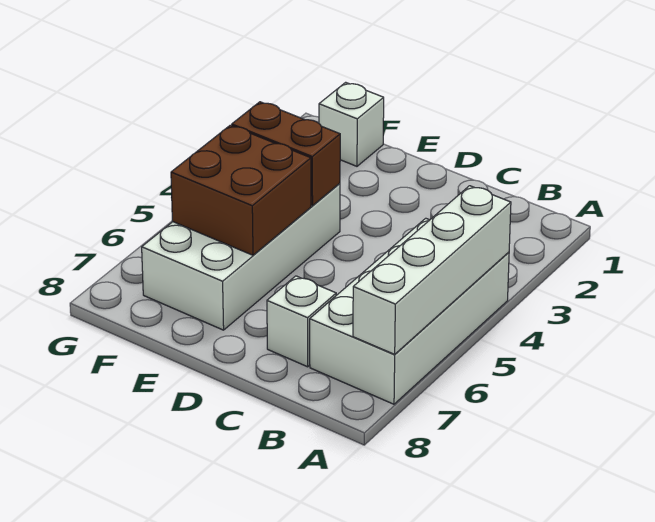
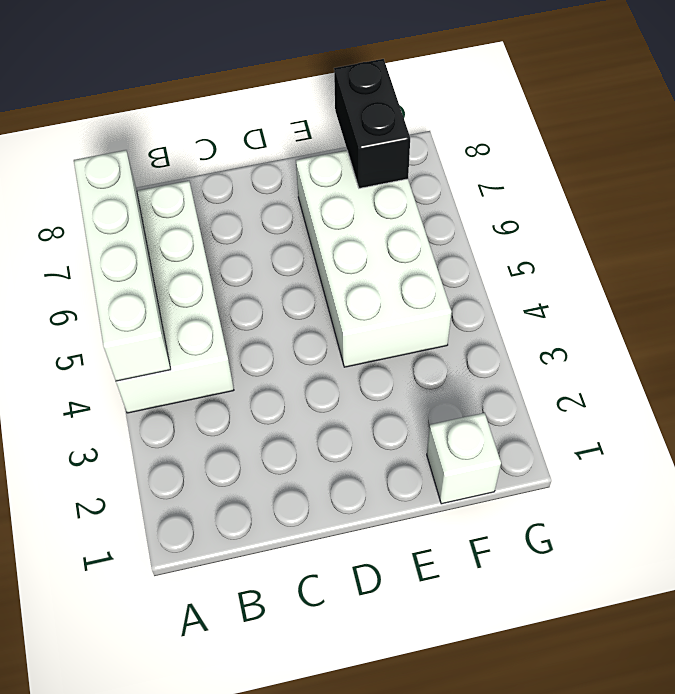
black 1x2 brick [334,59,410,188] -> none
none -> white 1x1 brick [267,276,336,367]
none -> brown 1x2 brick [232,102,340,206]

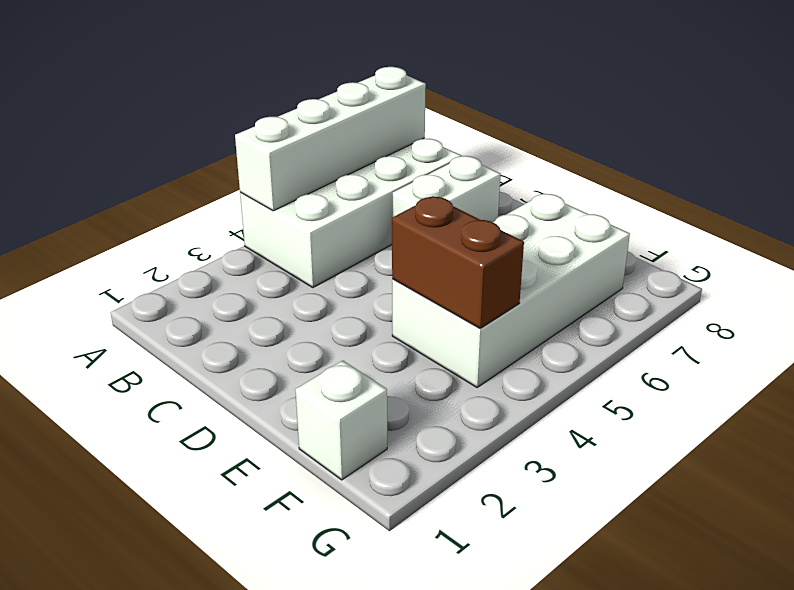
white 1x2 brick [393,156,501,222] -> white 1x1 brick [267,276,336,367]
none -> brown 2x2 brick [171,125,311,255]

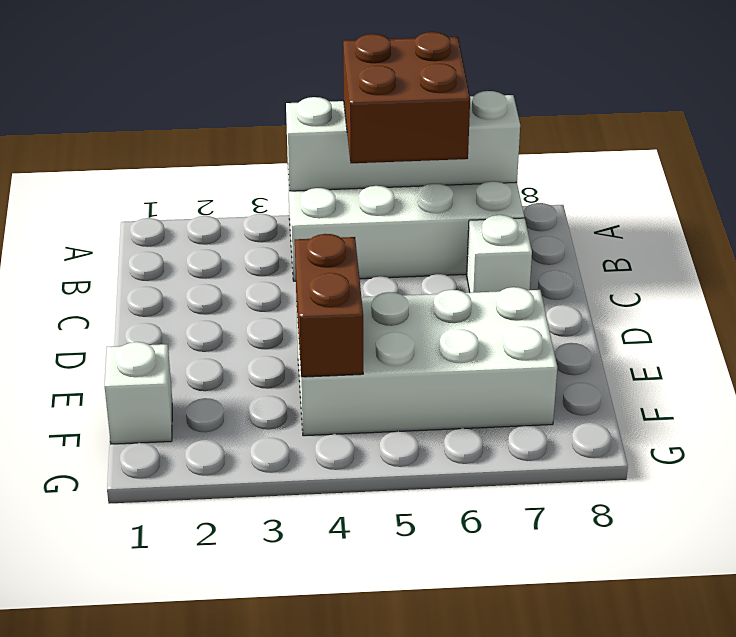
brown 2x2 brick [343,32,470,163] -> brown 2x2 brick moved to [171,125,311,255]

